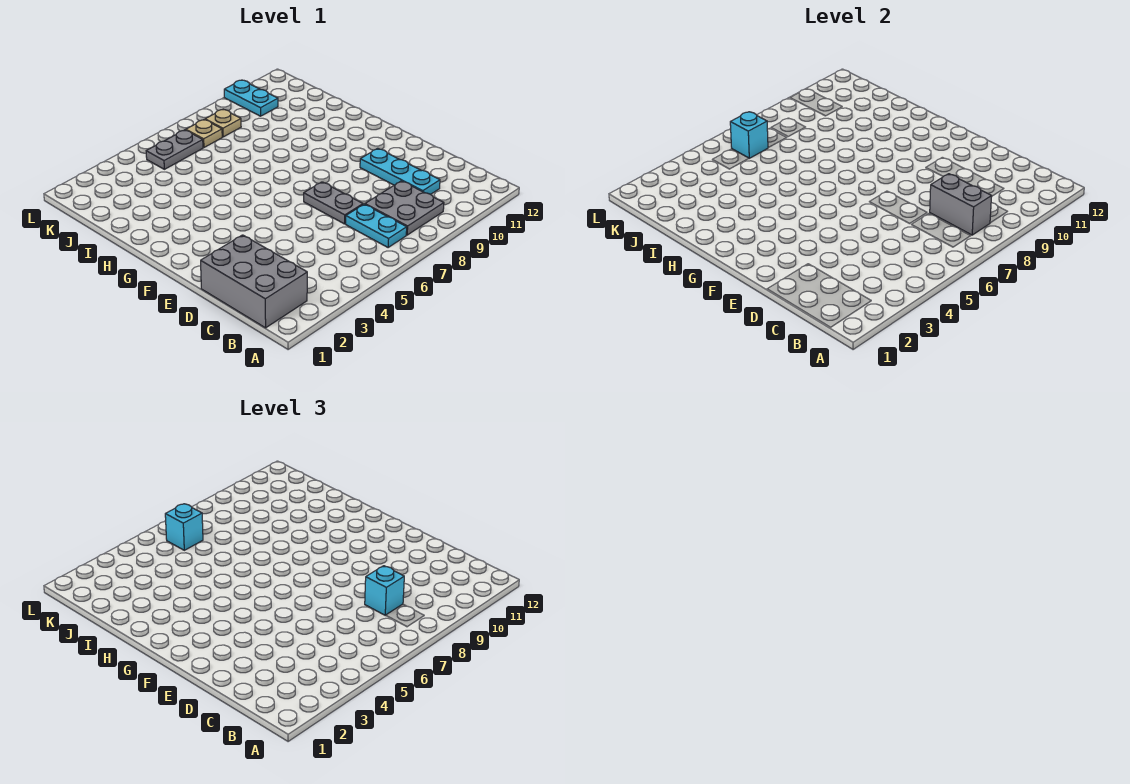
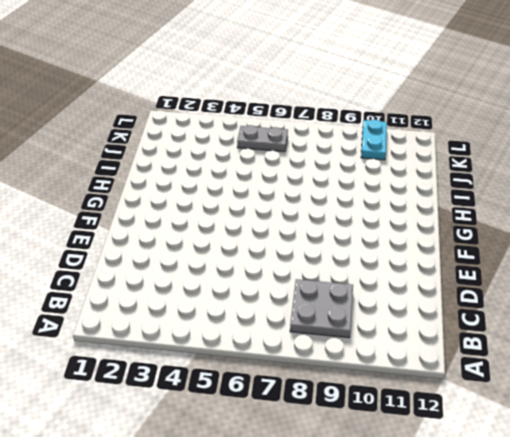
none -> grey 2x3 brick [201,235,307,328]
none -> cyan 1x2 plate [346,204,407,248]
none -> cyan 1x3 plate [360,148,440,194]

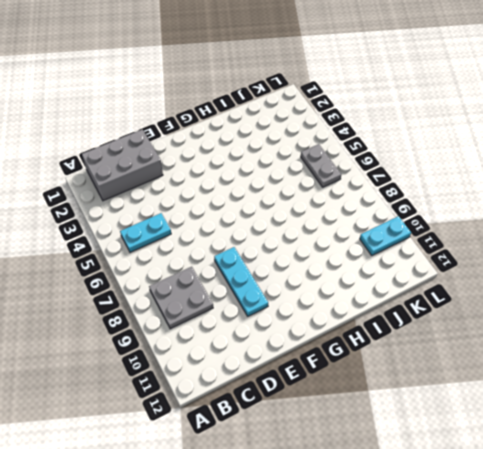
cyan 1x2 plate [120,213,171,252] -> cyan 1x2 plate moved to [346,204,407,248]
cyan 1x3 plate [214,247,268,316] -> cyan 1x3 plate turned to [360,148,440,194]
none -> grey 1x2 plate [304,182,363,224]
none -> tan 1x1 plate [186,120,222,148]
none -> tan 1x1 plate [205,109,241,137]

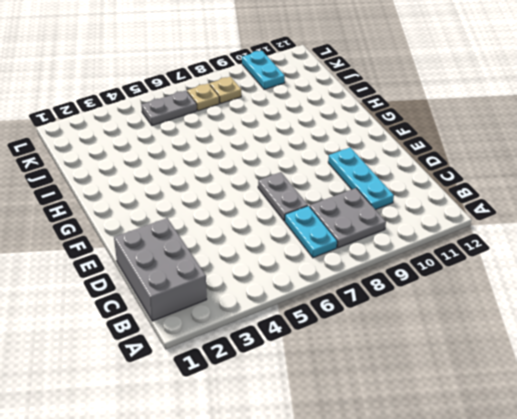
none -> grey 1x2 brick [930,174,992,235]
none -> cyan 1x1 brick [730,112,768,158]
none -> cyan 1x1 brick [365,566,404,615]

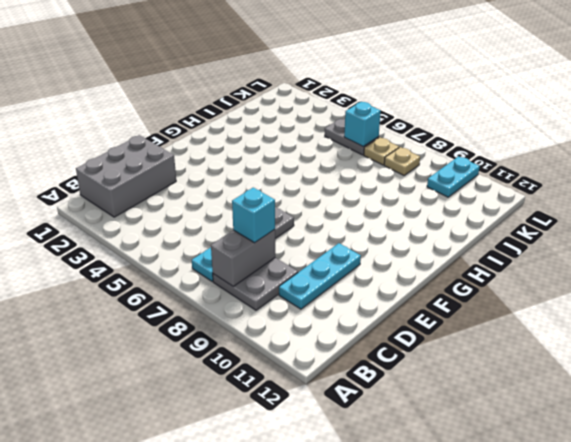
none -> cyan 1x1 brick [165,504,203,550]

